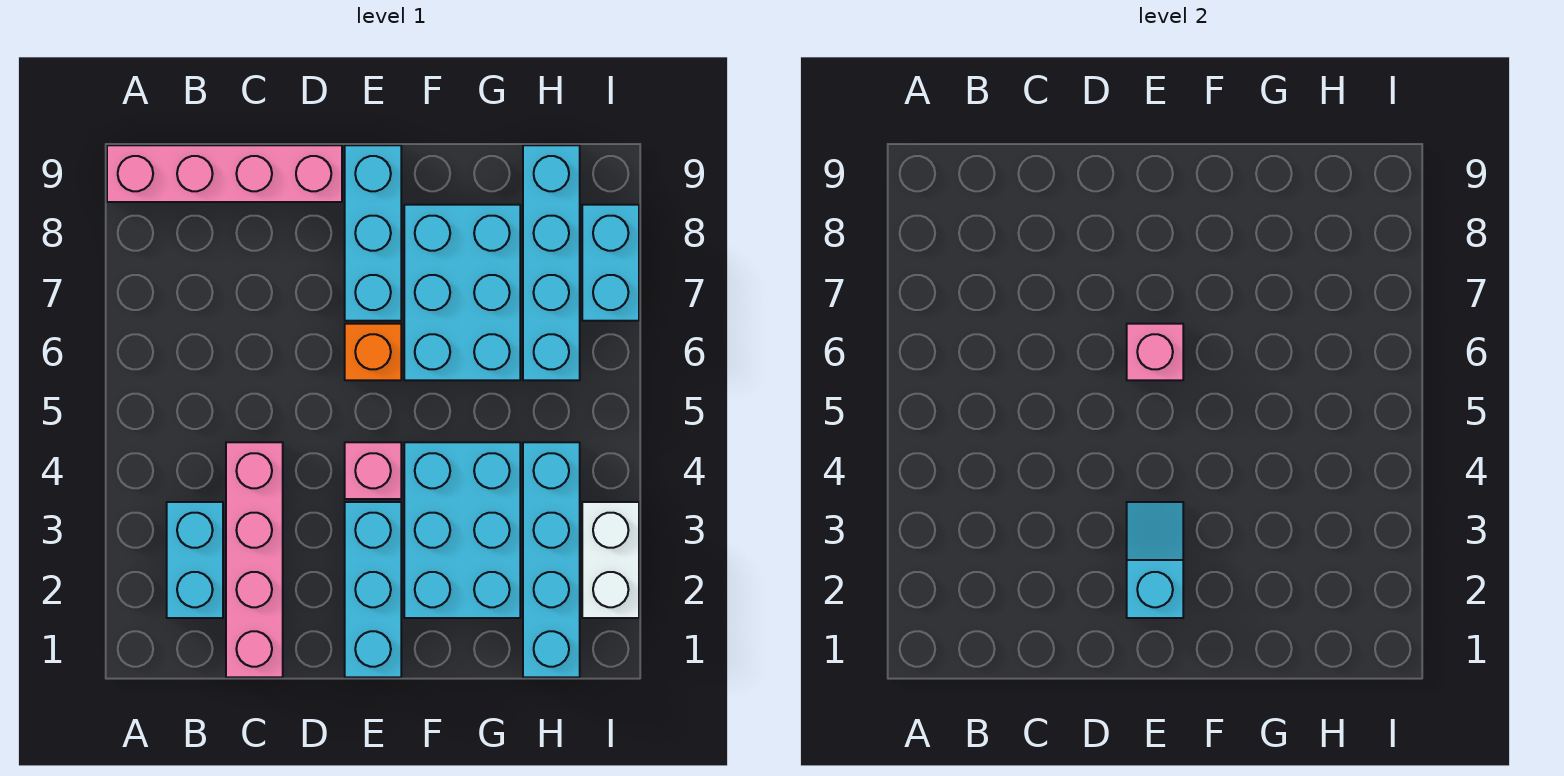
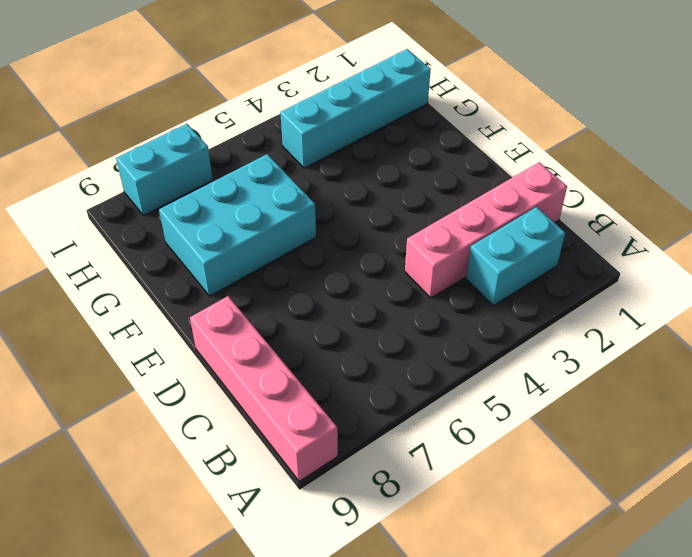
none -> cyan 1x3 brick [345,502,401,677]
none -> pink 1x1 brick [345,442,401,499]
none -> orange 1x1 brick [345,324,401,380]

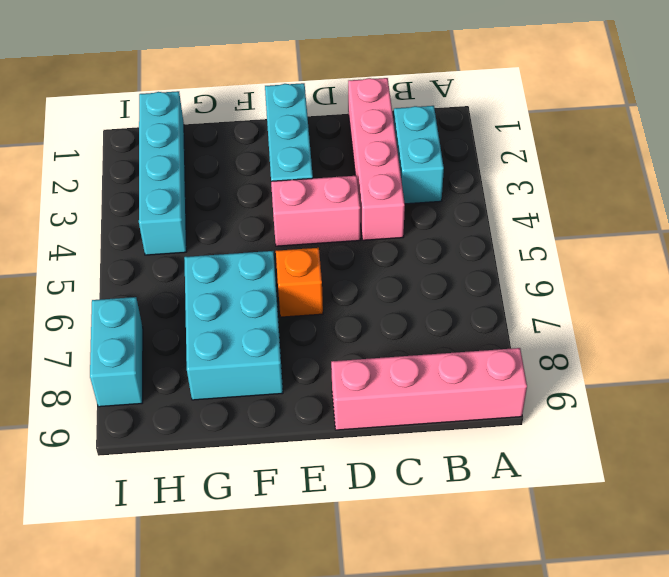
pink 1x2 brick [271,176,360,246] -> pink 1x1 brick [345,442,401,499]
none -> cyan 1x3 brick [345,145,401,321]
none -> cyan 2x3 brick [404,442,520,618]
none -> cyan 1x4 brick [523,145,580,380]

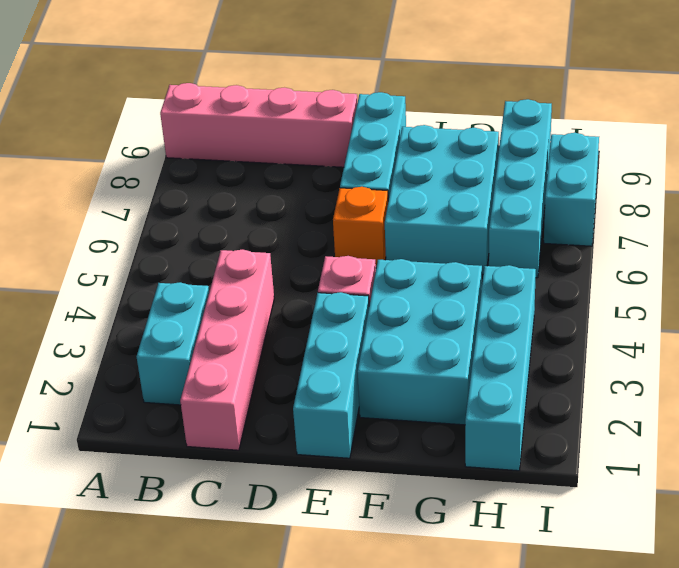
none -> white 1x2 brick [582,502,639,618]
none -> cyan 1x2 slope [1127,502,1183,618]
none -> pink 1x1 brick [1127,324,1183,380]

